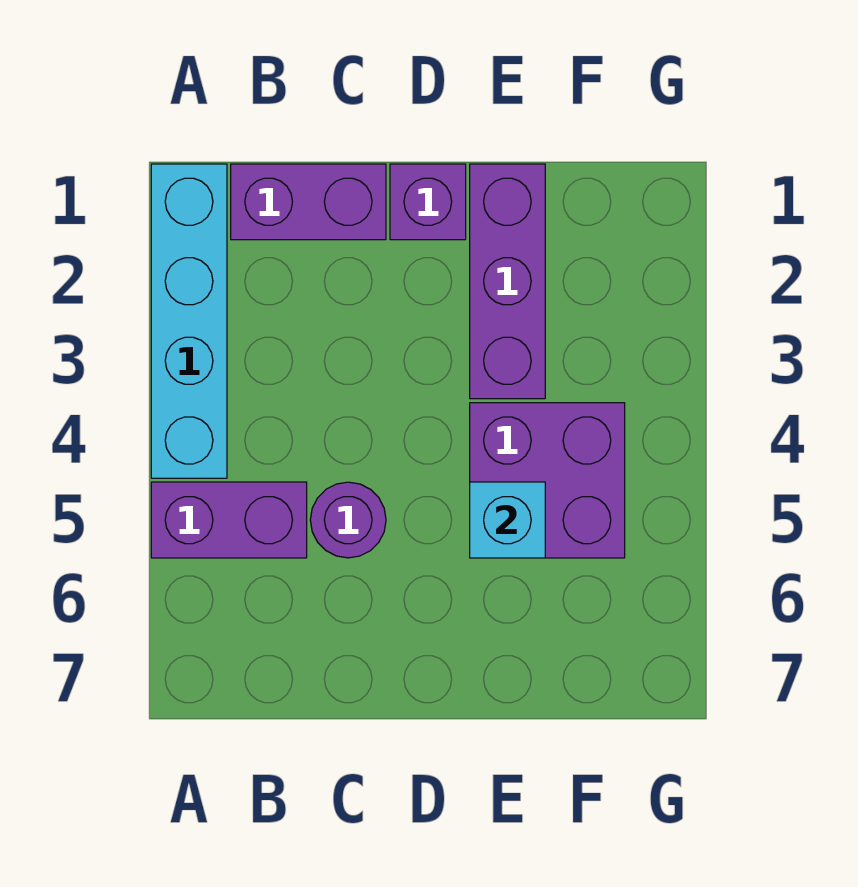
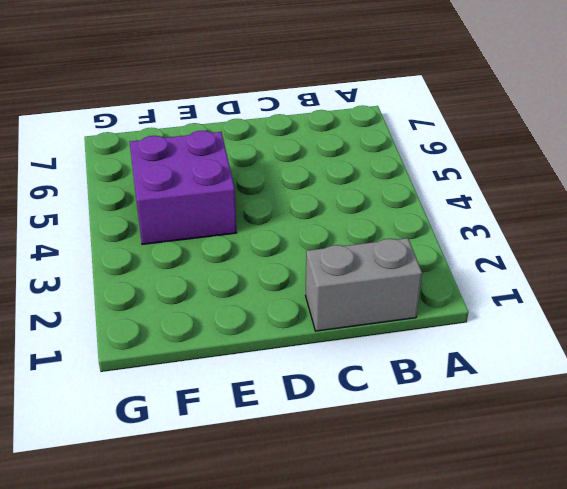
grey 1x2 brick [306,238,422,331] -> purple 1x2 brick [231,164,386,240]
none -> cyan 1x4 brick [151,164,227,478]
none -> purple 1x2 brick [151,482,307,558]

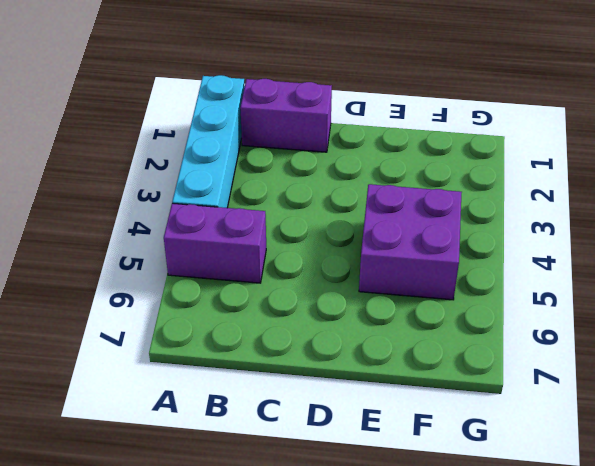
none -> purple 1x1 round brick [310,482,386,558]
none -> purple 1x1 brick [390,164,466,240]

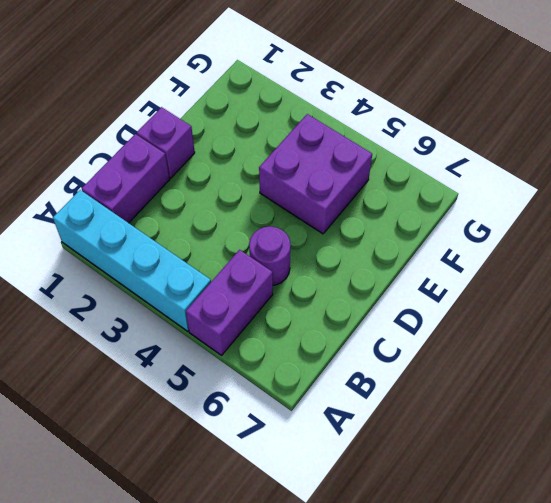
none -> purple 1x3 brick [470,164,545,399]
none -> cyan 1x1 brick [470,482,545,558]

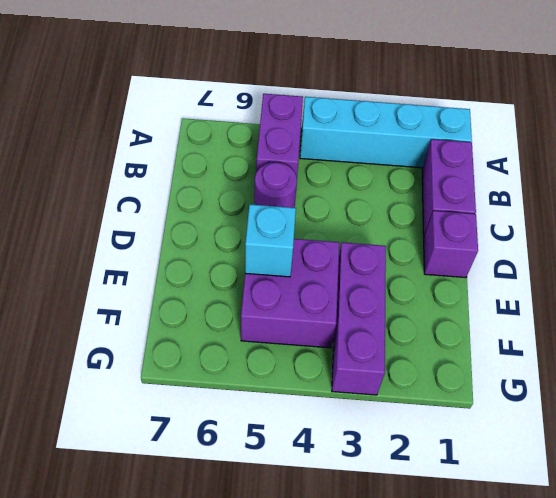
purple 1x3 brick [332,242,386,395] -> purple 1x3 brick turned to [470,164,545,399]

